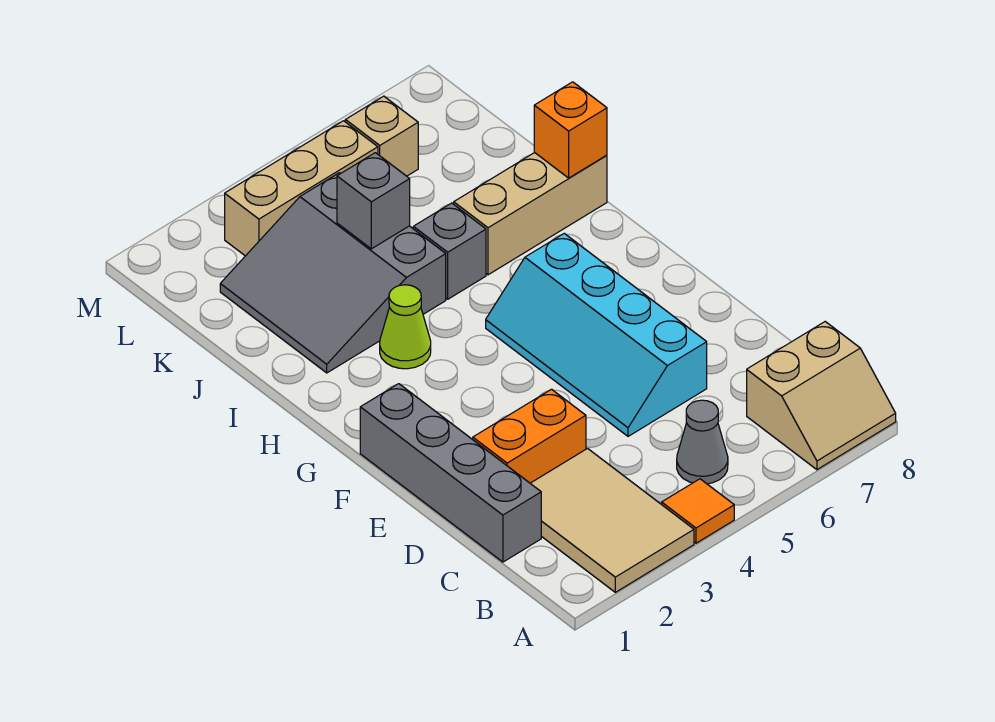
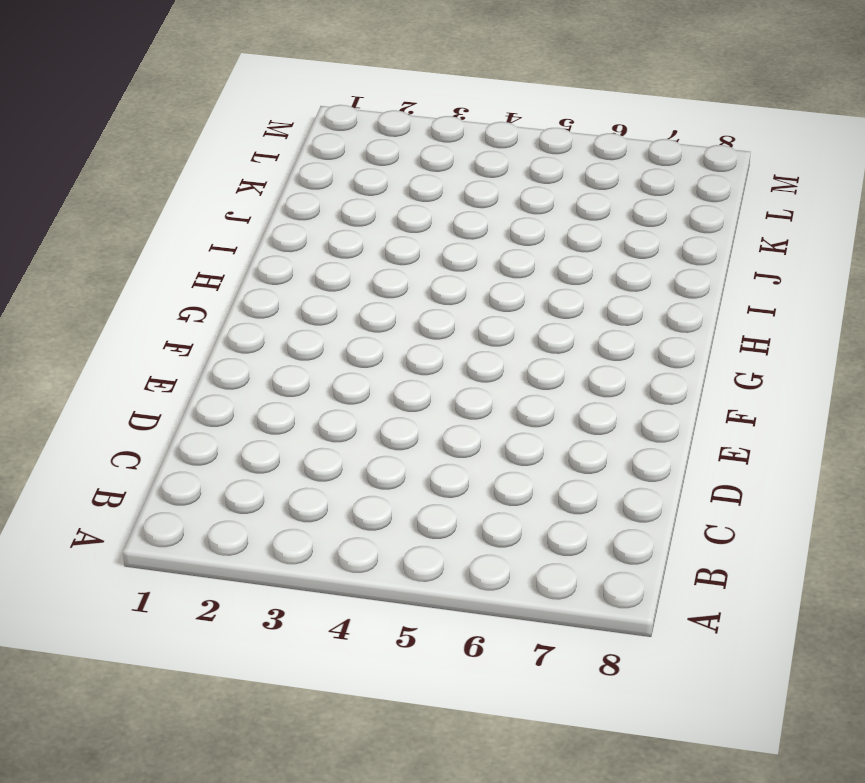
none -> tan 2x3 tile [530,449,694,592]
none -> orange 1x1 tile [662,479,734,543]
none -> tan 2x2 slope [747,322,896,470]

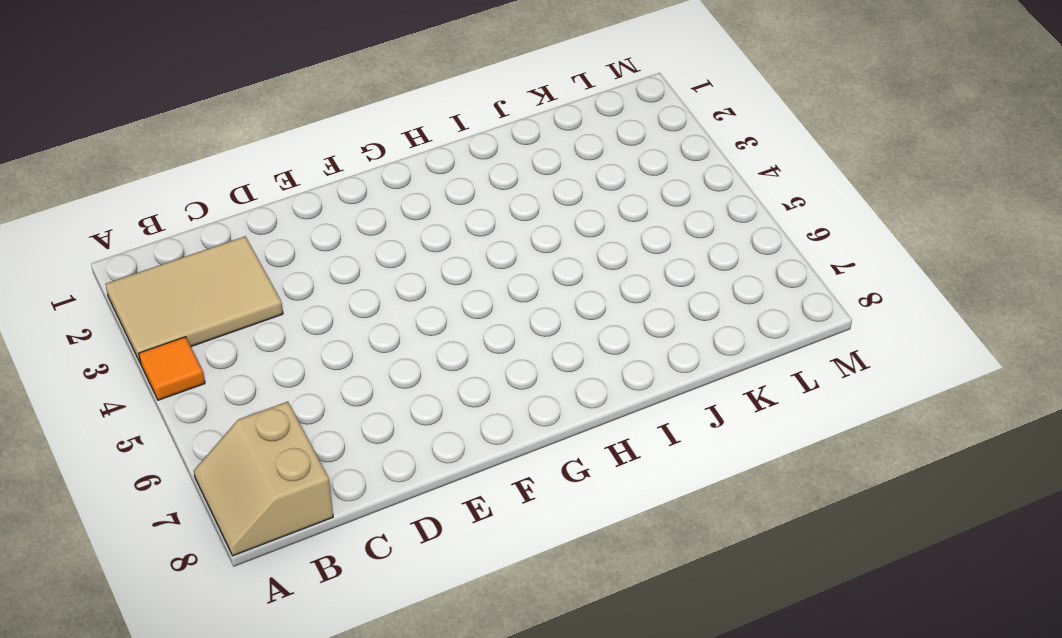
none -> grey 1x1 cone [677,400,728,484]
none -> grey 1x4 brick [360,384,541,562]
none -> orange 1x2 brick [473,389,586,483]

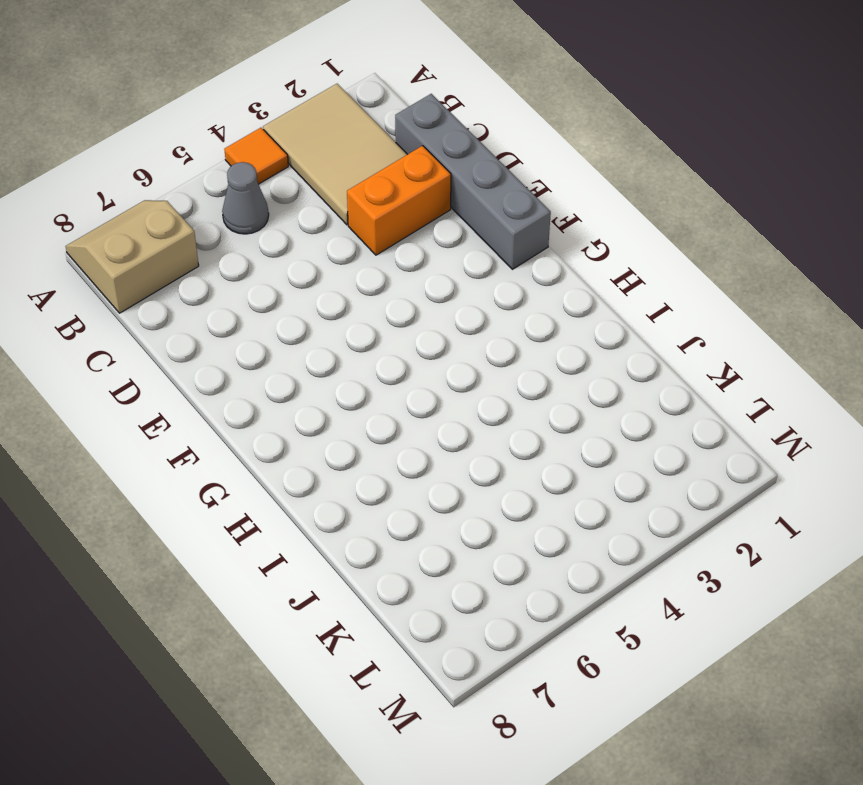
none -> cyan 2x4 slope [486,233,707,436]
none -> lime 1x1 cone [380,285,431,369]
none -> grey 3x3 slope [220,173,446,373]

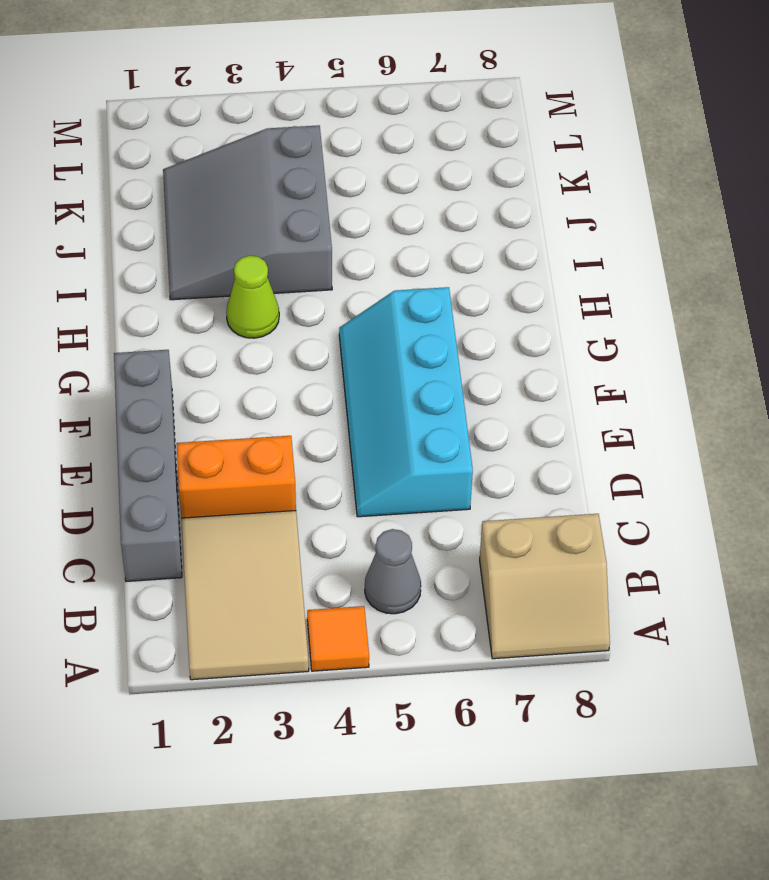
none -> grey 1x1 brick [413,203,486,299]
none -> tan 1x3 brick [454,153,607,275]
none -> tan 1x3 brick [225,121,378,256]

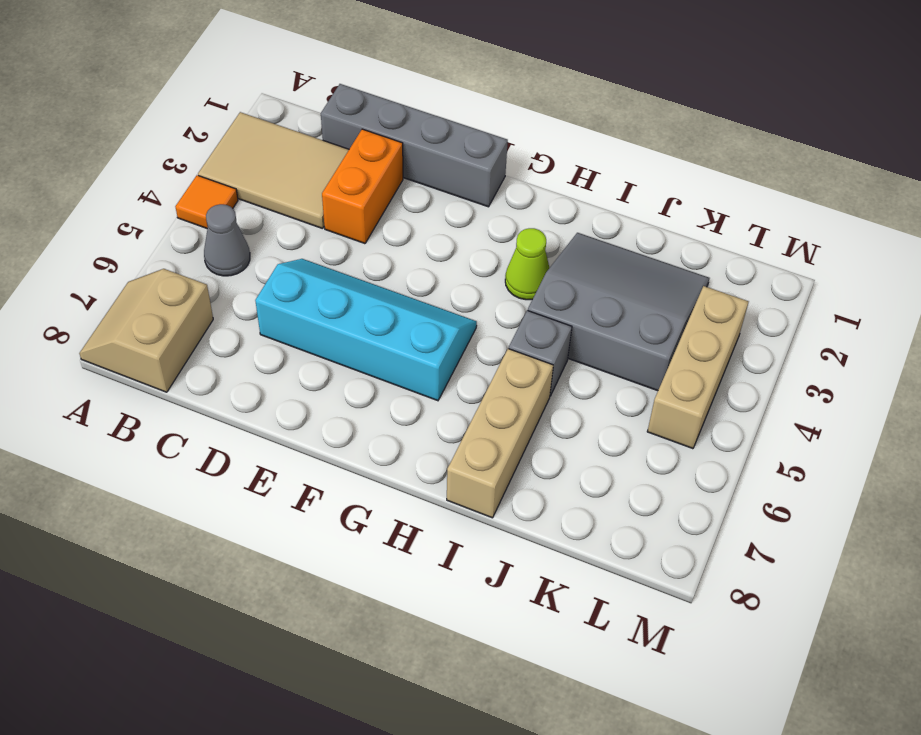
none -> tan 1x1 brick [345,96,418,176]
none -> orange 1x1 brick [534,82,607,178]
none -> grey 1x1 brick [337,153,410,249]

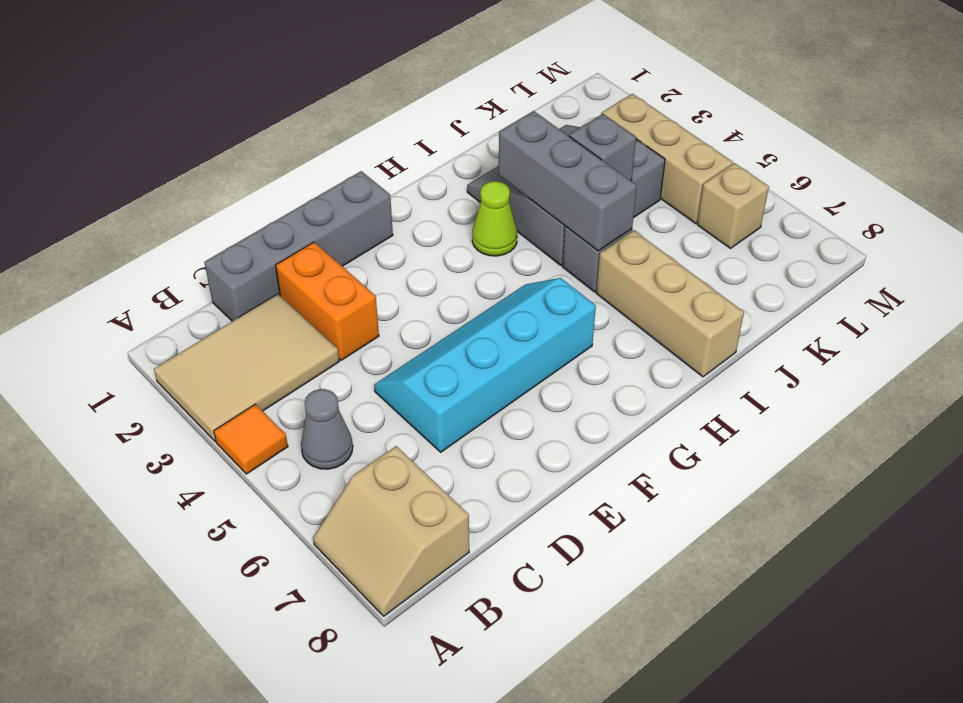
grey 1x3 brick [499,111,637,251] -> none
none -> orange 1x1 brick [534,82,607,178]

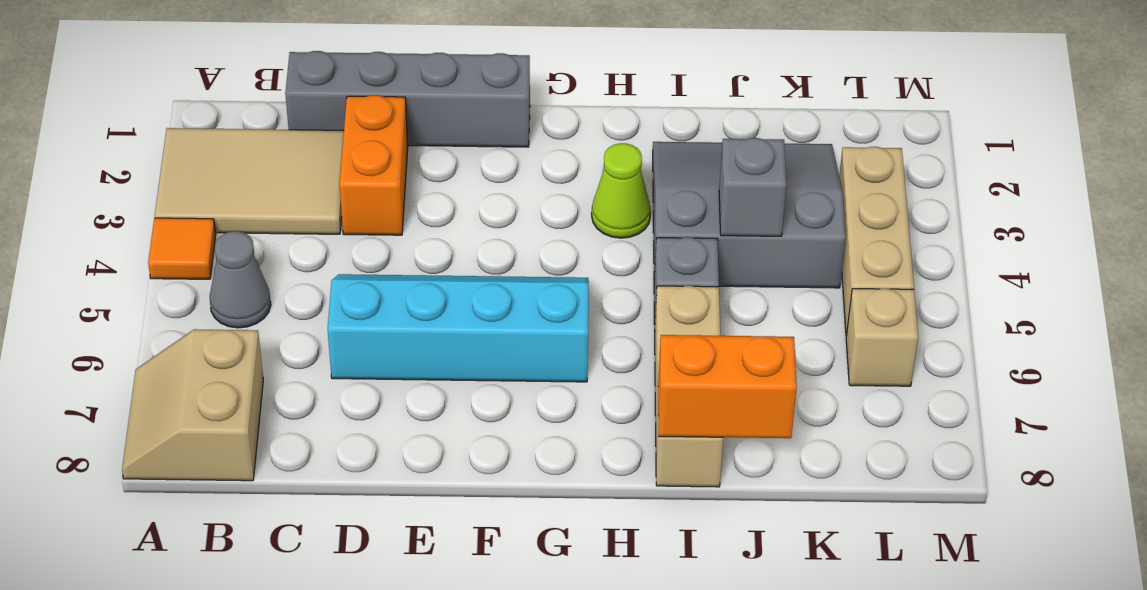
orange 1x2 brick [658,335,797,438] -> orange 1x1 brick [534,82,607,178]

